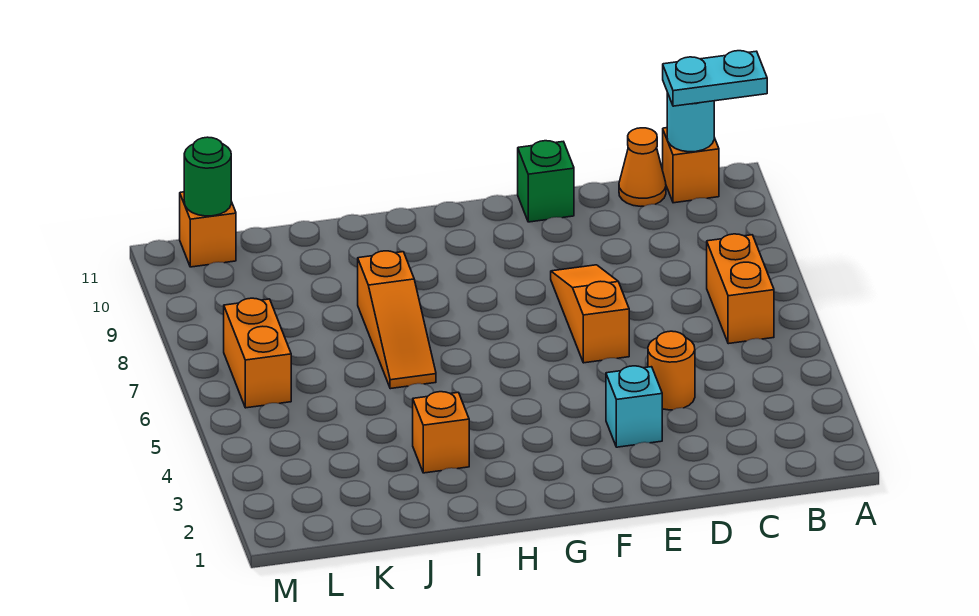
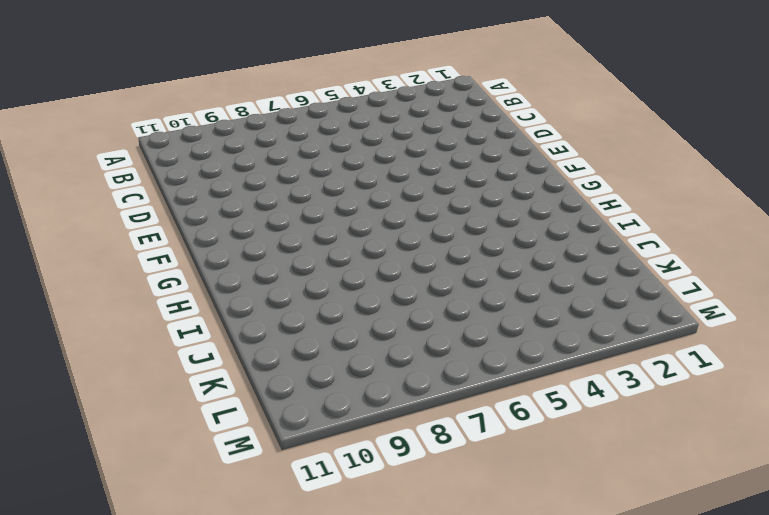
none -> orange 1x2 brick [707,234,774,344]
none -> orange 1x1 brick [663,128,719,203]
none -> orange 1x1 cone [619,128,666,206]

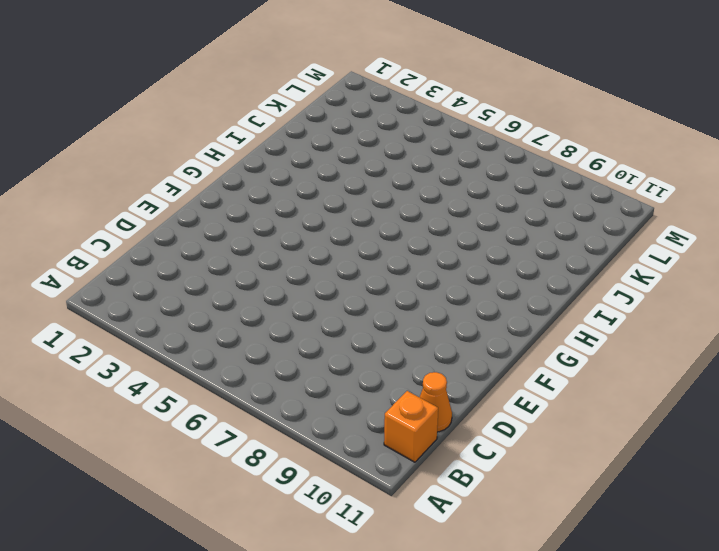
none -> orange 1x2 brick [707,234,774,344]
none -> orange 1x1 round brick [648,331,695,410]
none -> cyan 1x1 brick [606,366,662,447]

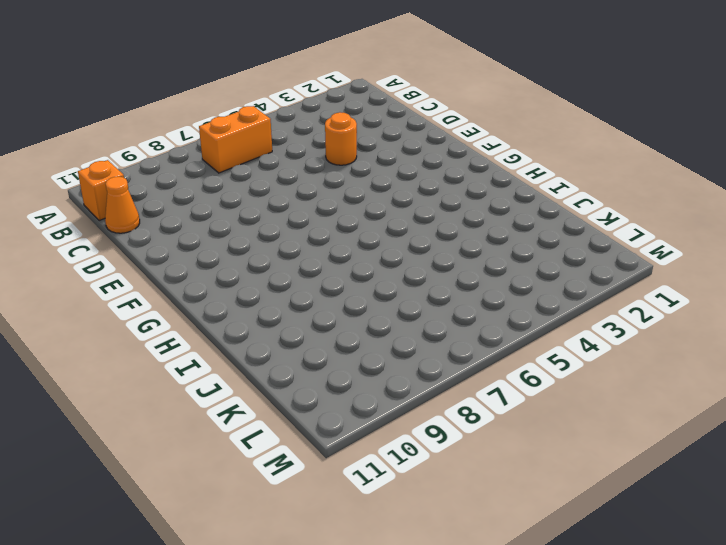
none -> cyan 1x1 brick [606,366,662,447]
none -> orange 1x3 slope [551,265,629,363]
none -> green 1x1 brick [518,141,574,222]

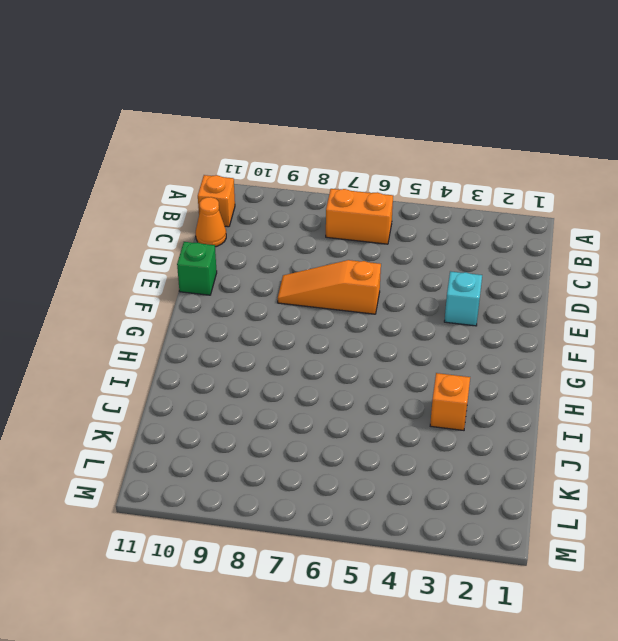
none -> orange 1x1 round brick [648,331,695,410]
none -> orange 1x3 slope [358,251,436,389]
none -> orange 1x2 brick [224,298,291,408]

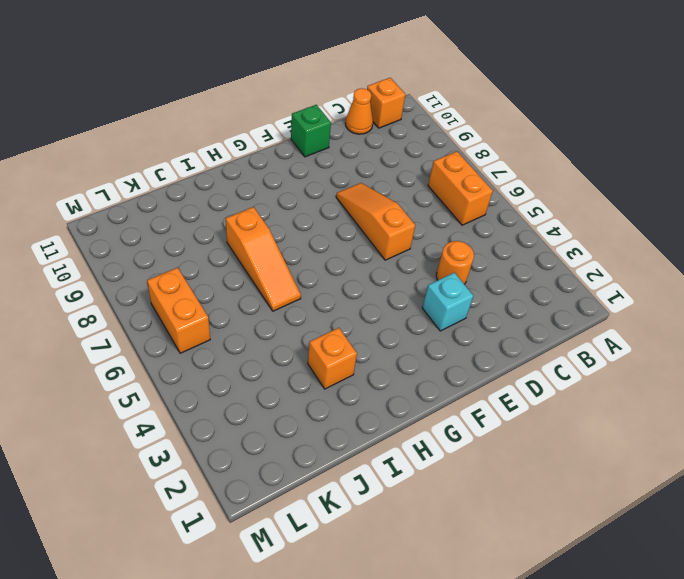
none -> orange 1x1 brick [180,192,236,267]
none -> cyan 1x1 round brick [667,93,714,152]
none -> green 1x1 round brick [184,137,231,216]

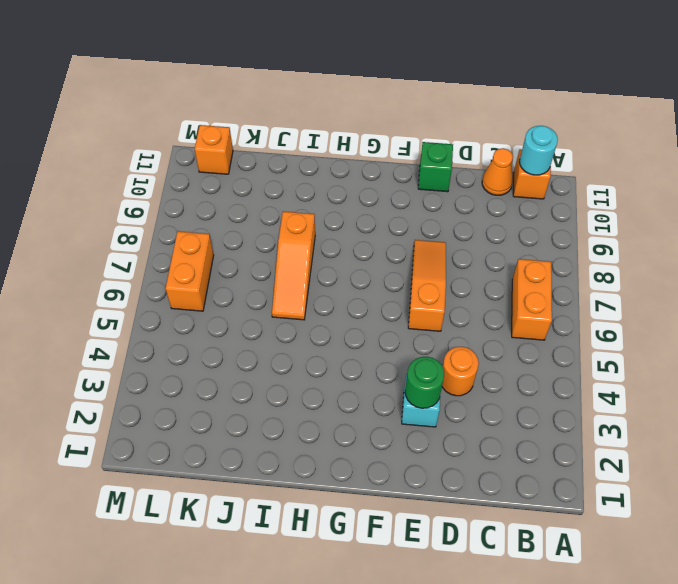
green 1x1 round brick [405,357,444,408] -> green 1x1 round brick moved to [184,137,231,216]
none -> orange 1x1 brick [413,392,469,473]
none -> cyan 1x2 plate [663,51,767,106]

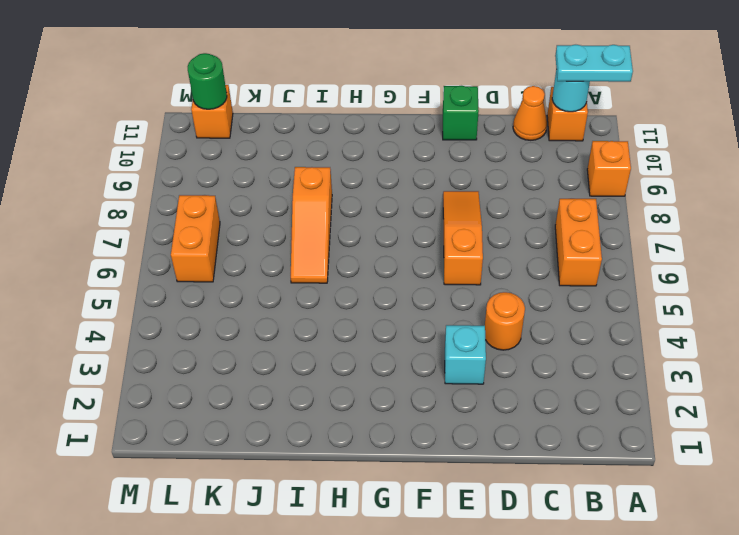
orange 1x1 brick [587,141,631,196] -> orange 1x1 brick moved to [413,392,469,473]

